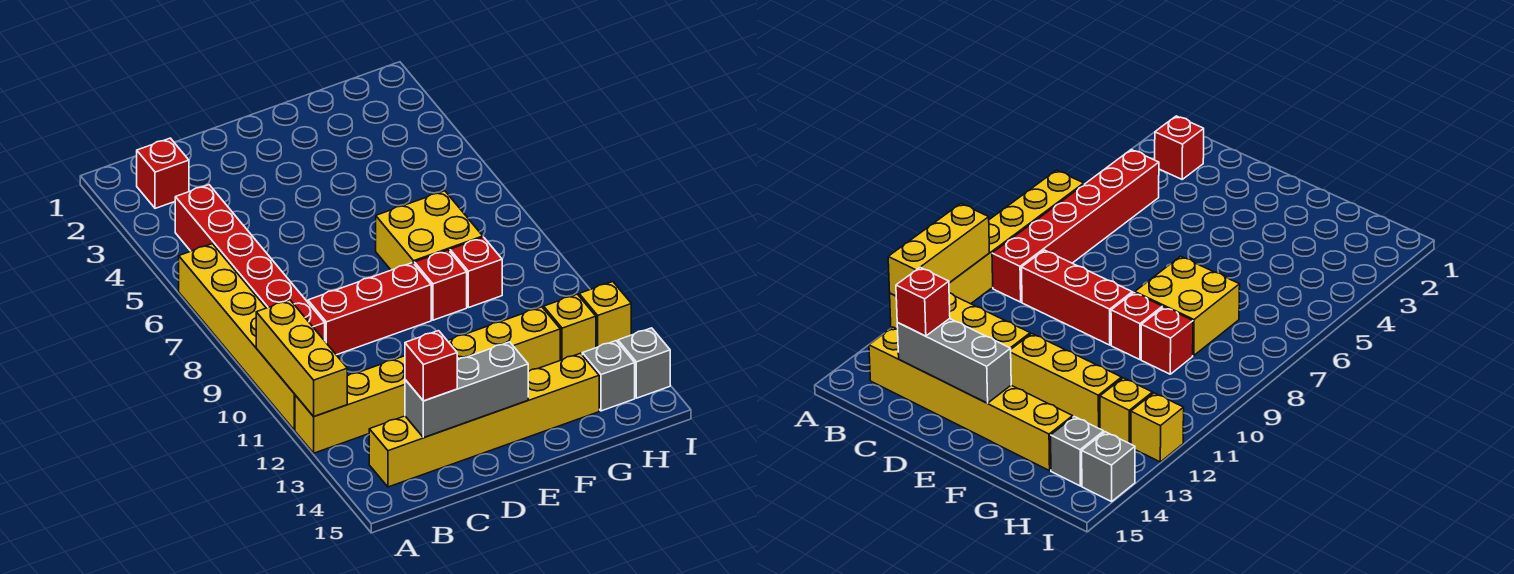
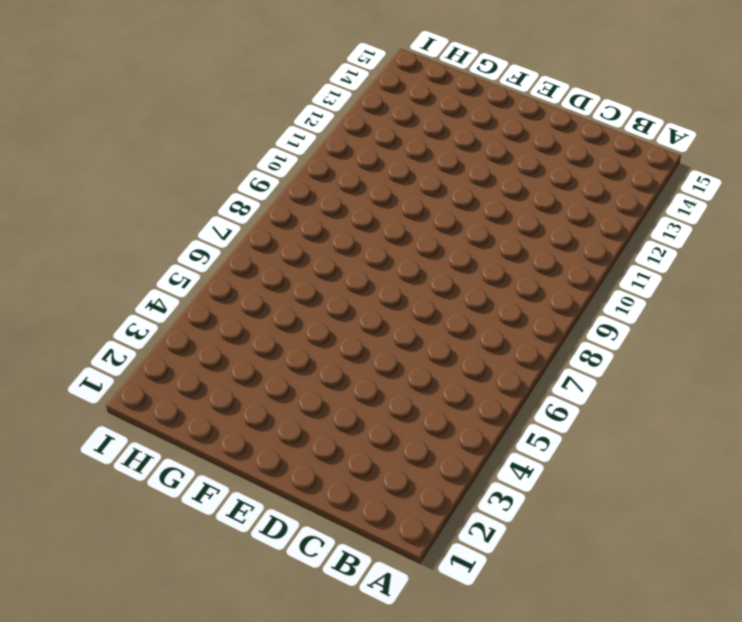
none -> yellow 1x6 brick [179,244,295,430]
none -> yellow 1x4 brick [295,356,405,453]
none -> red 1x1 brick [137,138,189,208]

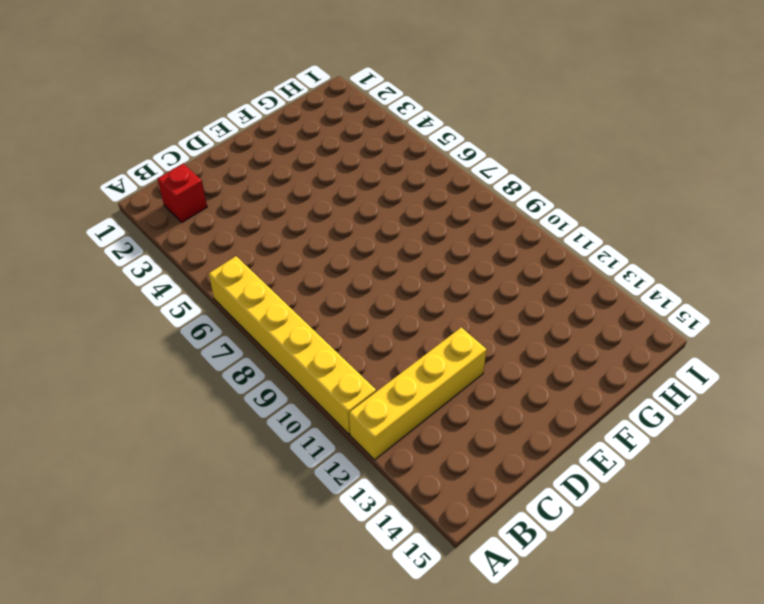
none -> red 1x6 brick [175,185,325,341]
none -> yellow 1x6 brick [369,353,599,487]
none -> red 1x3 brick [308,263,431,355]

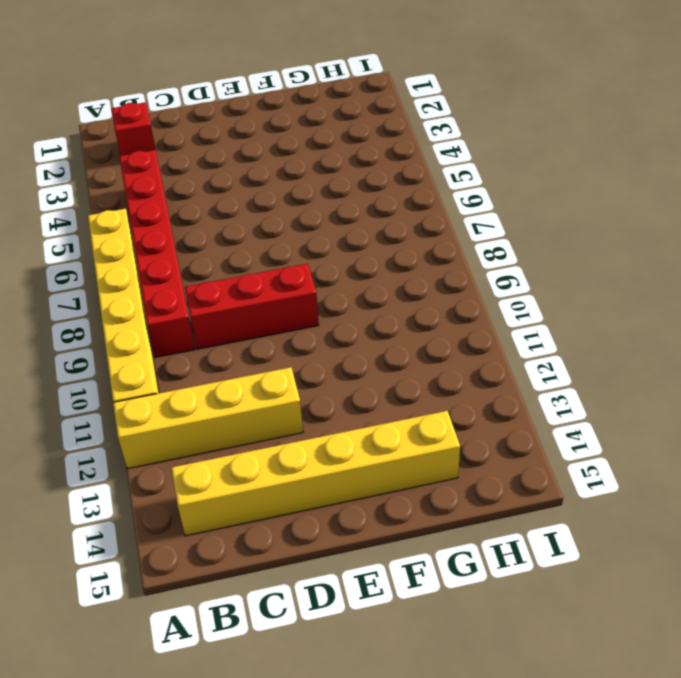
none -> yellow 1x3 brick [448,307,560,372]
none -> yellow 2x2 brick [376,191,483,270]
none -> red 1x1 brick [414,250,467,320]

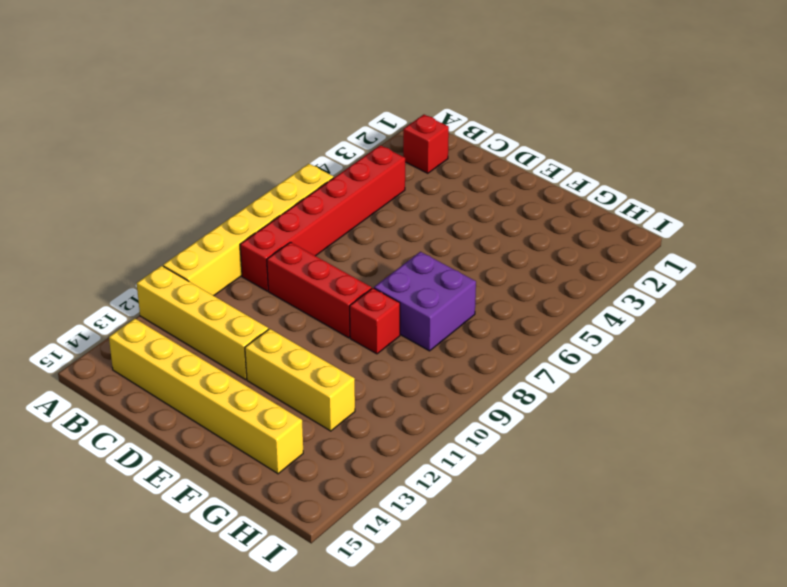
purple 2x2 brick [374,252,476,351] -> yellow 2x2 brick [376,191,483,270]
none -> red 1x1 brick [450,237,502,308]
none -> yellow 1x1 brick [544,294,596,360]
none -> grey 1x1 brick [582,341,635,411]

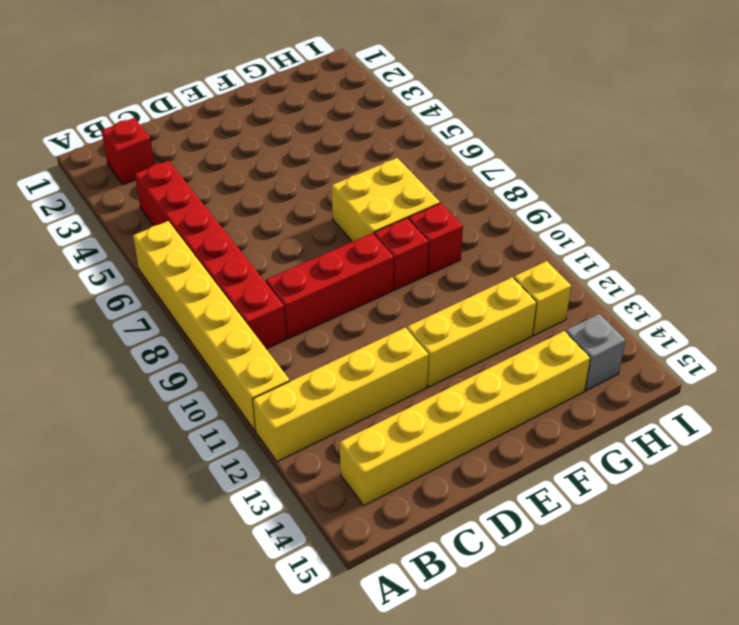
none -> yellow 1x1 brick [579,282,631,348]
none -> grey 1x1 brick [618,328,670,398]
none -> yellow 1x3 brick [256,300,347,417]

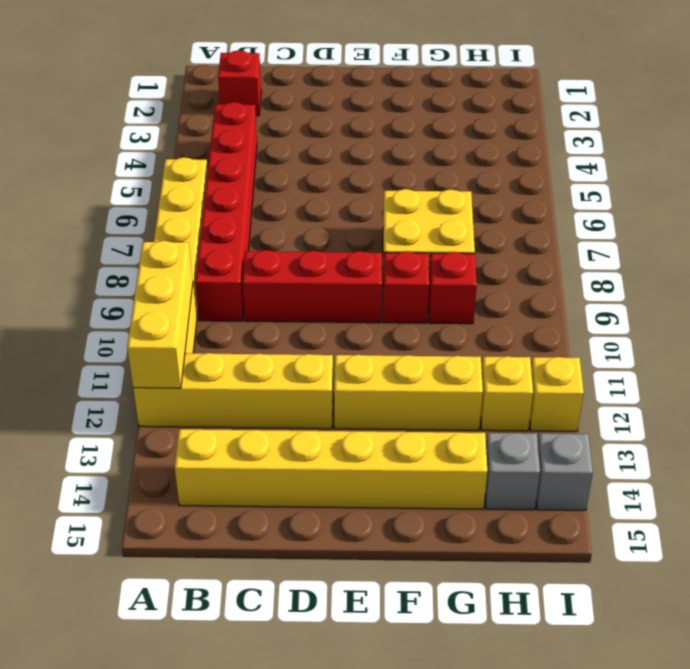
none -> grey 1x3 brick [405,342,528,438]
none -> red 1x1 brick [405,331,457,401]

